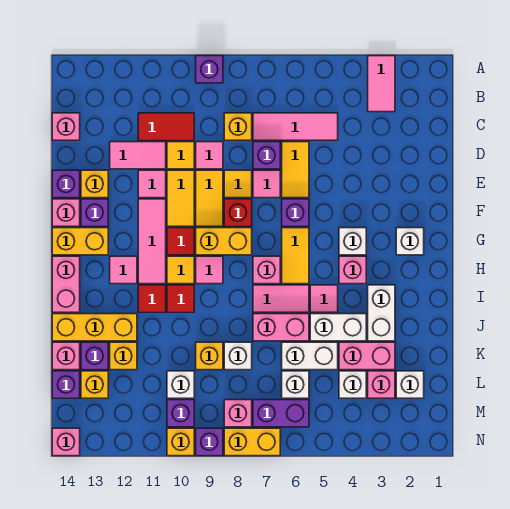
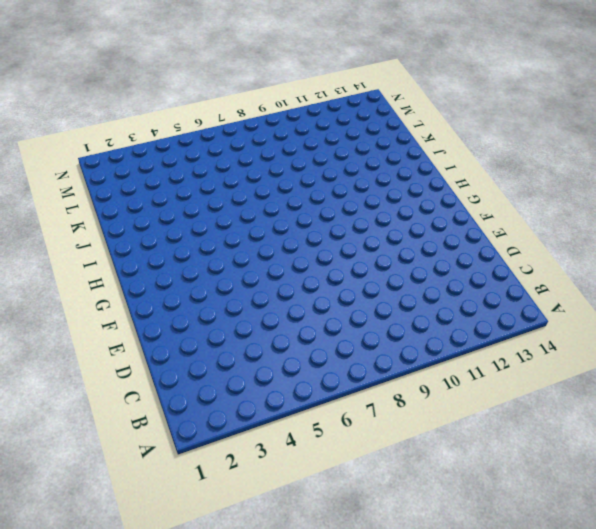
none -> pink 1x2 tile [368,56,395,112]
none -> purple 1x1 brick [196,56,223,83]
none -> pink 1x3 tile [253,113,338,140]
none -> yellow 1x1 brick [224,113,252,140]

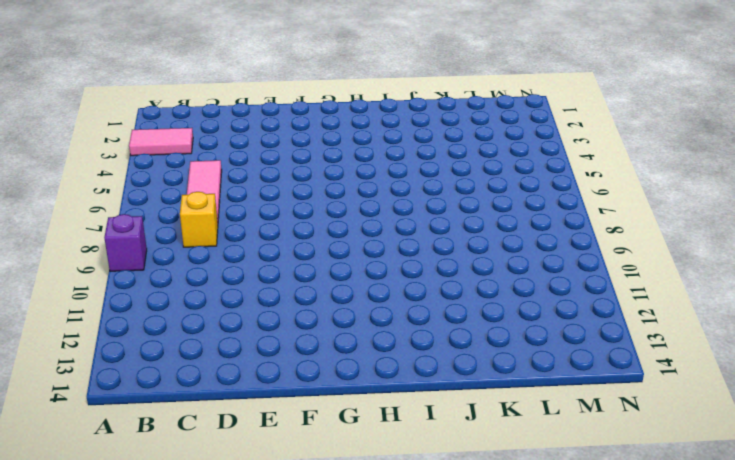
none -> red 1x2 tile [138,113,194,140]
none -> pink 1x1 brick [52,113,80,140]
none -> yellow 1x2 tile [282,142,309,198]
none -> purple 1x1 brick [253,142,280,169]

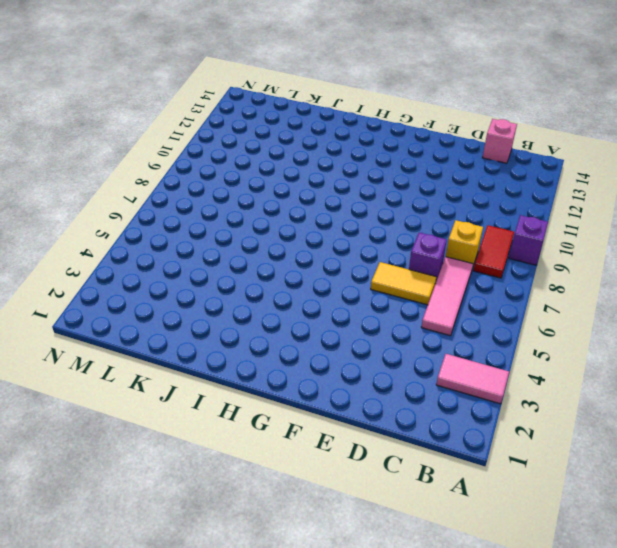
red 1x2 tile [473,225,514,278] -> red 1x2 tile moved to [138,113,194,140]
none -> pink 1x1 tile [196,142,223,169]
none -> yellow 1x1 tile [167,142,194,169]
none -> pink 1x2 tile [110,142,166,169]
none -> pink 1x1 tile [253,170,280,198]

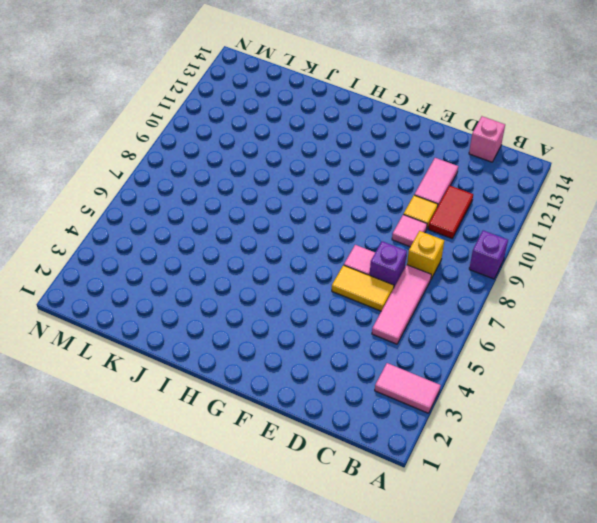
none -> yellow 1x1 tile [224,170,252,198]
none -> yellow 1x2 tile [196,170,223,226]
none -> yellow 1x2 tile [167,170,194,226]
none -> pink 1x1 tile [138,170,166,198]

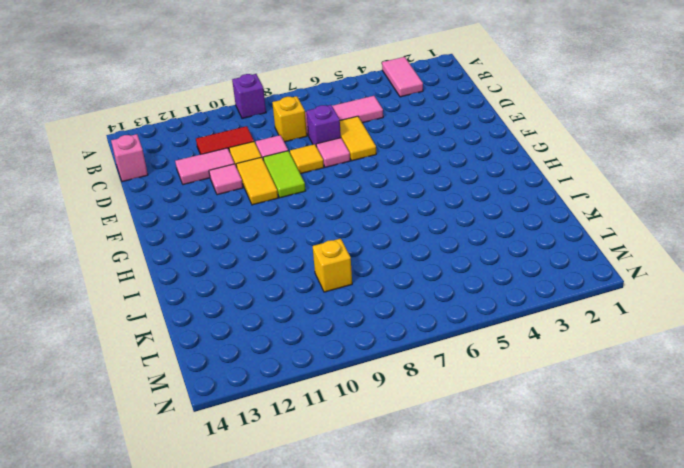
lime 1x2 tile [263,151,305,198] -> yellow 1x2 tile [196,170,223,226]
none -> yellow 1x1 brick [81,170,108,198]
none -> purple 1x1 brick [52,170,80,198]
none -> purple 1x1 brick [282,199,309,226]
none -> red 1x1 brick [224,199,252,226]

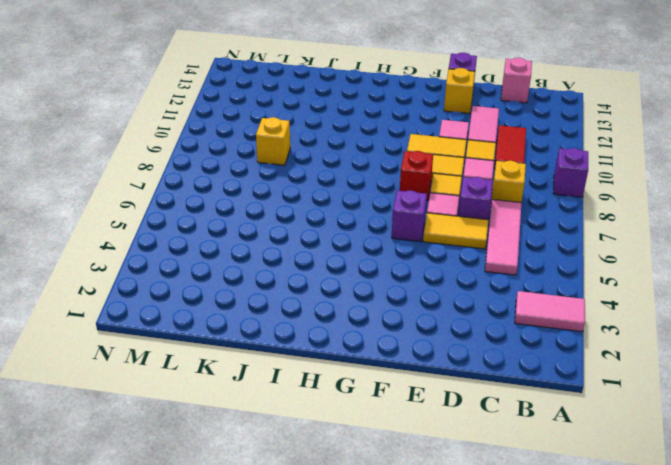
none -> pink 1x3 tile [138,199,166,284]
none -> purple 1x1 brick [81,199,108,226]
none -> pink 1x1 brick [52,199,80,226]
none -> white 1x1 brick [396,228,424,255]

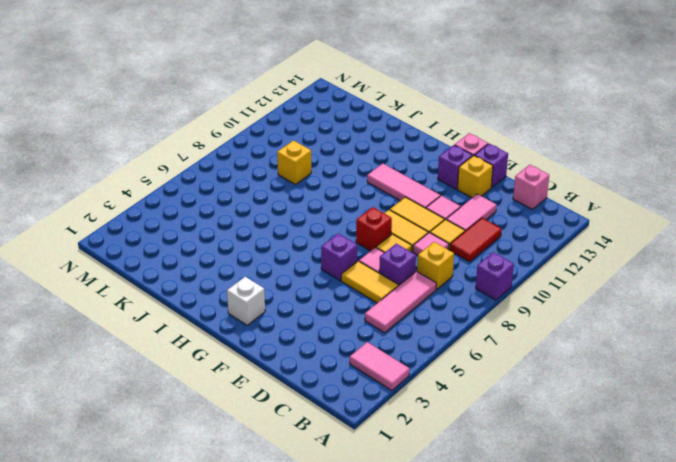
none -> white 1x1 brick [339,228,366,255]
none -> yellow 1x2 tile [282,228,309,284]
none -> yellow 1x2 brick [196,228,252,255]
none -> red 1x1 tile [167,228,194,255]

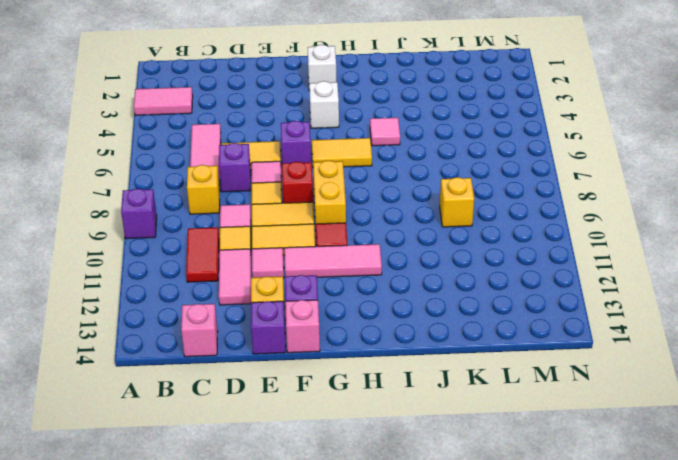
none -> yellow 1x2 brick [52,228,108,255]
none -> pink 1x1 brick [339,256,366,284]
none -> pink 1x1 brick [253,256,280,284]
none -> pink 1x1 tile [196,256,223,284]

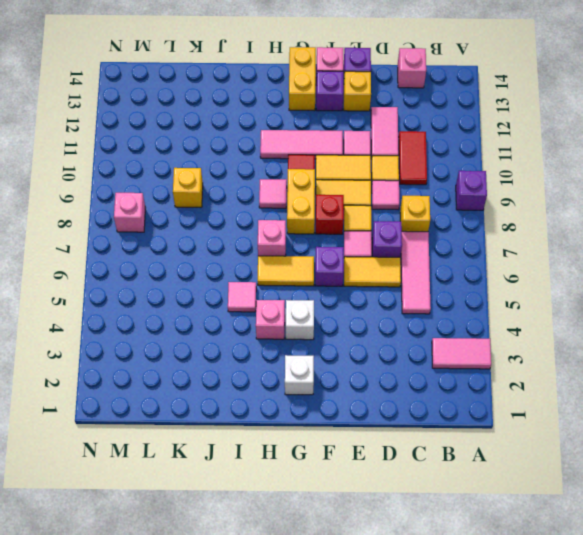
none -> yellow 1x1 tile [167,256,194,284]
none -> pink 1x1 tile [110,256,137,284]
none -> pink 1x2 brick [52,256,80,312]
none -> white 1x2 brick [368,285,395,341]

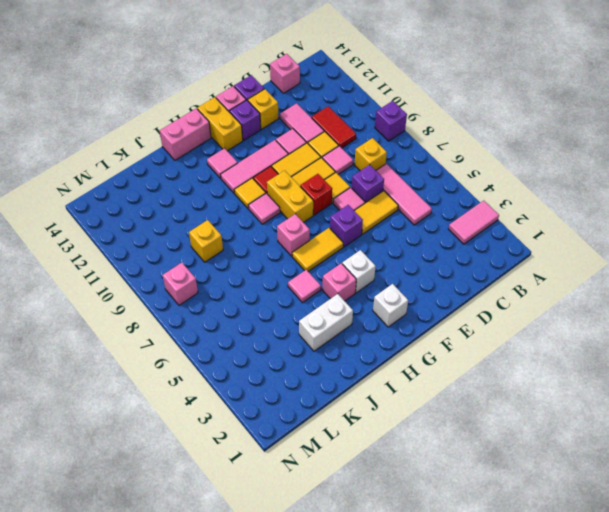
none -> pink 1x2 tile [253,285,309,312]
none -> red 1x1 tile [167,285,194,312]
none -> red 1x1 tile [138,285,166,312]
none -> white 1x2 brick [310,314,366,341]

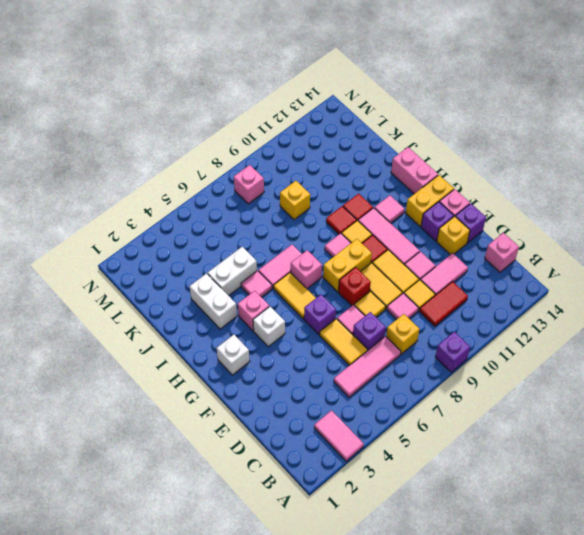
none -> pink 1x2 brick [253,314,309,341]
none -> yellow 1x3 brick [52,314,137,341]
none -> pink 1x2 brick [339,342,395,370]
none -> white 1x2 brick [282,342,338,370]

